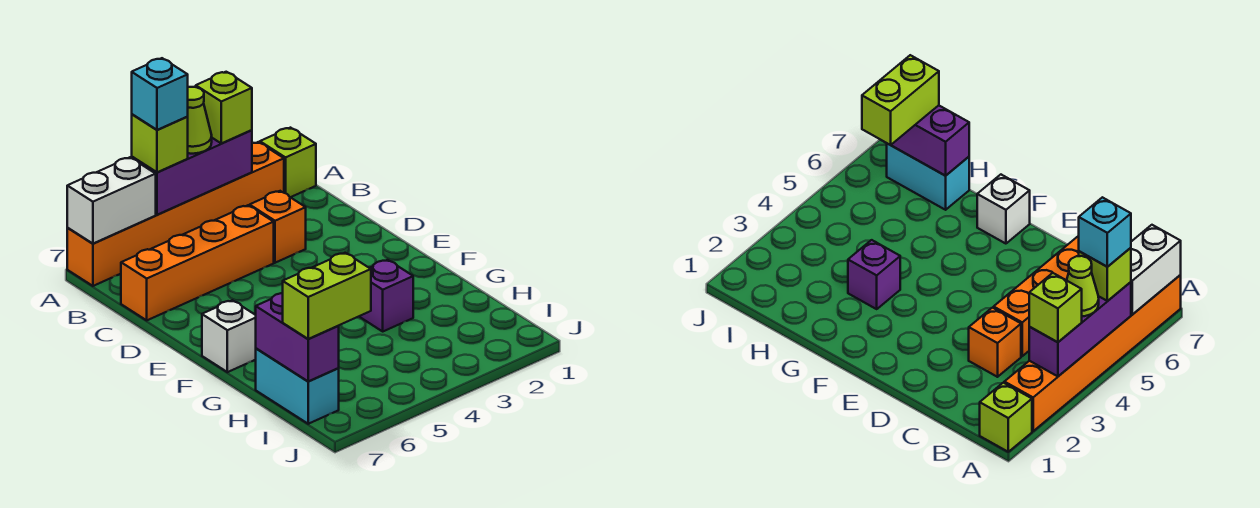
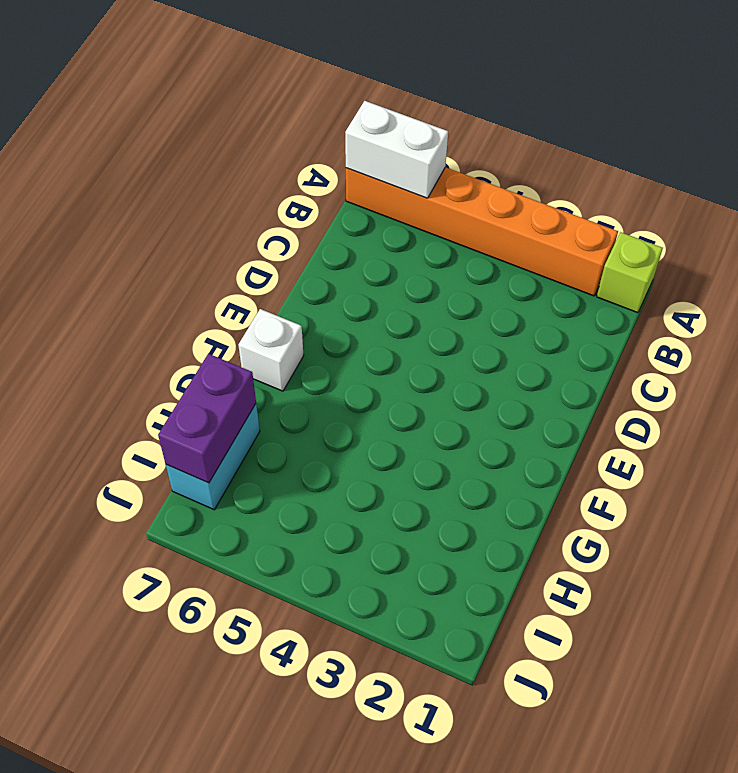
none -> orange 1x1 brick [250,191,306,263]
none -> orange 1x4 brick [121,205,274,320]
none -> purple 1x1 brick [359,260,413,331]

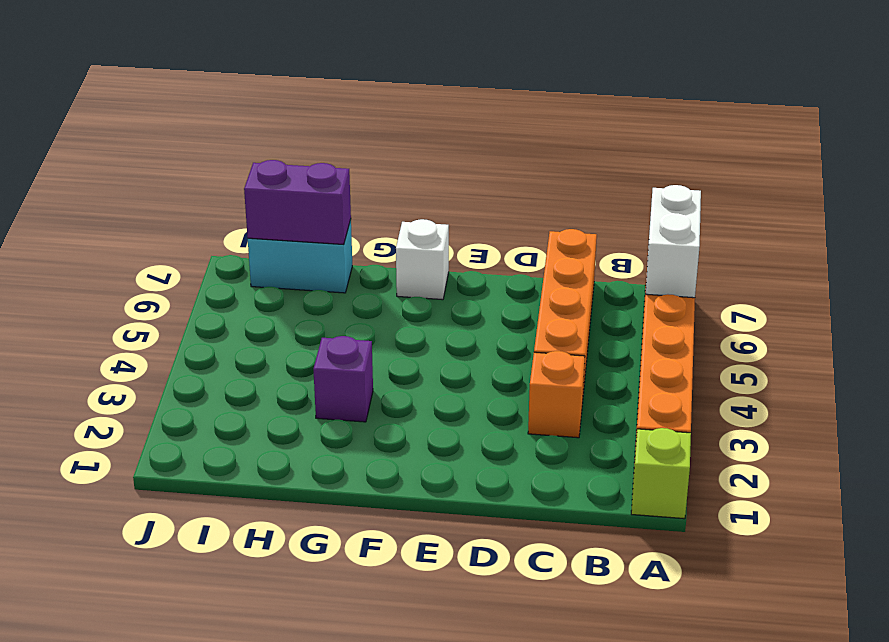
none -> purple 1x3 brick [132,130,252,215]
none -> lime 1x1 brick [196,72,252,144]
none -> lime 1x1 cone [187,87,212,154]

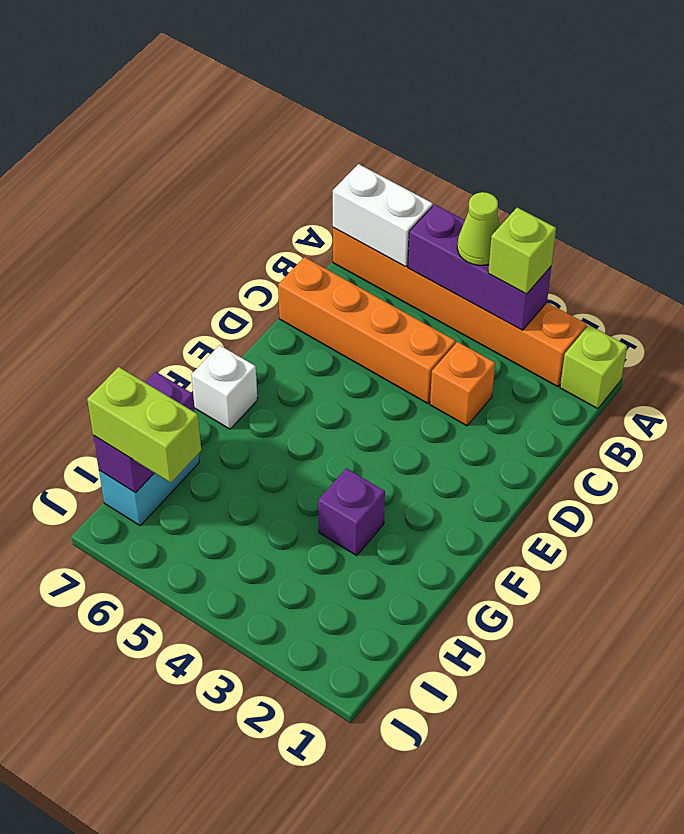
none -> lime 1x1 brick [132,114,188,172]
none -> cyan 1x1 brick [132,58,188,130]

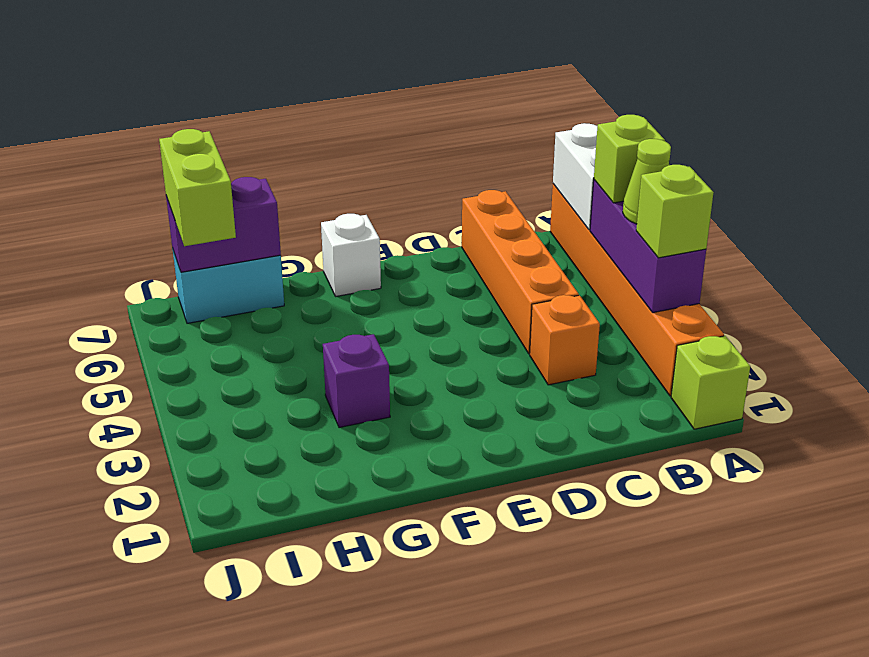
none -> cyan 1x1 brick [132,58,188,130]

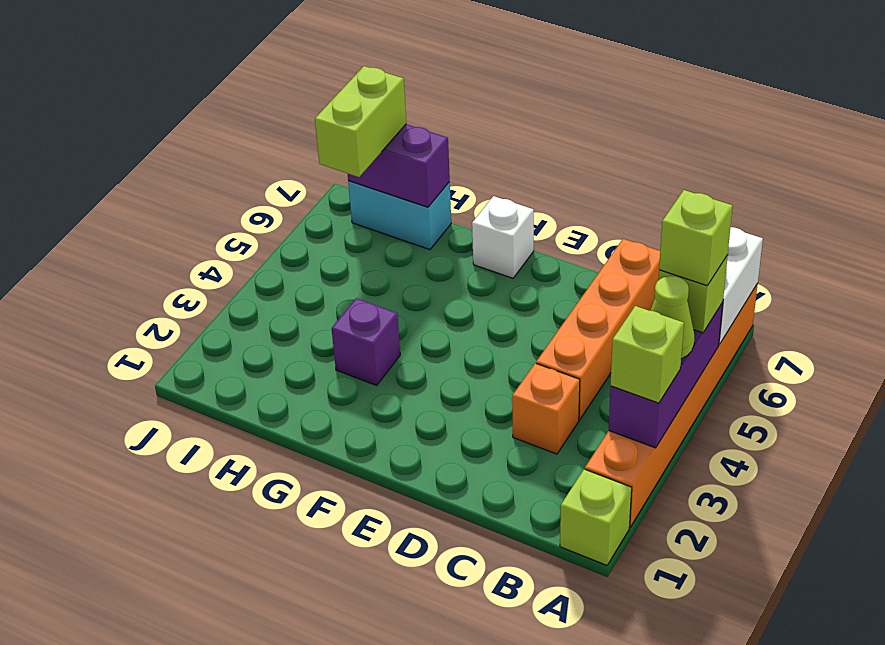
lime 1x1 brick [659,190,733,286] -> cyan 1x1 brick [132,58,188,130]

